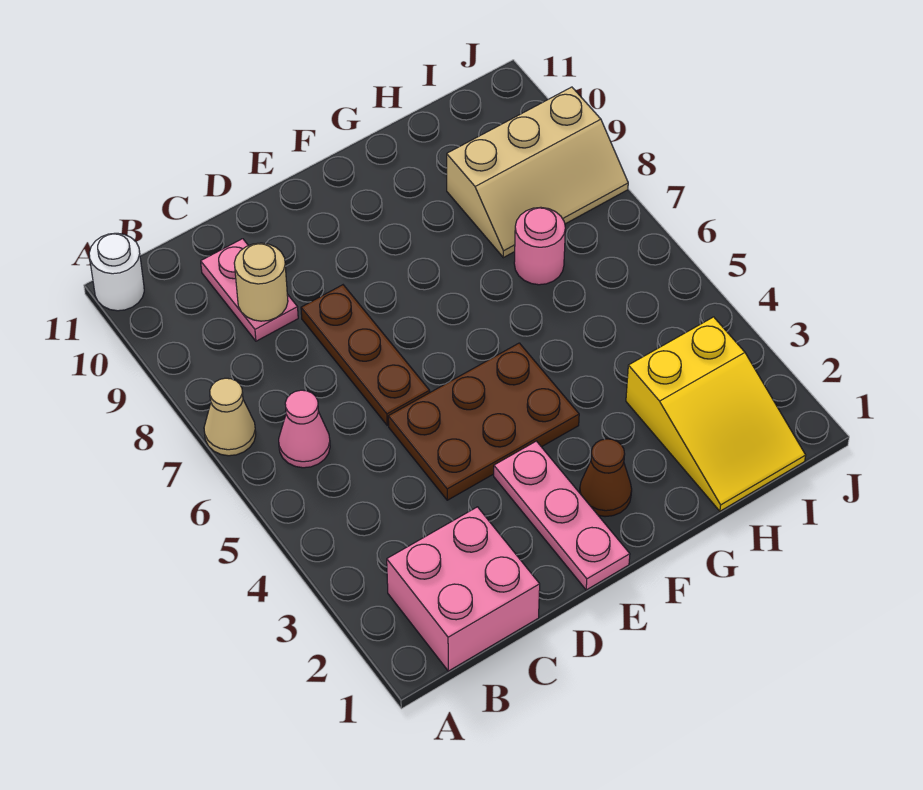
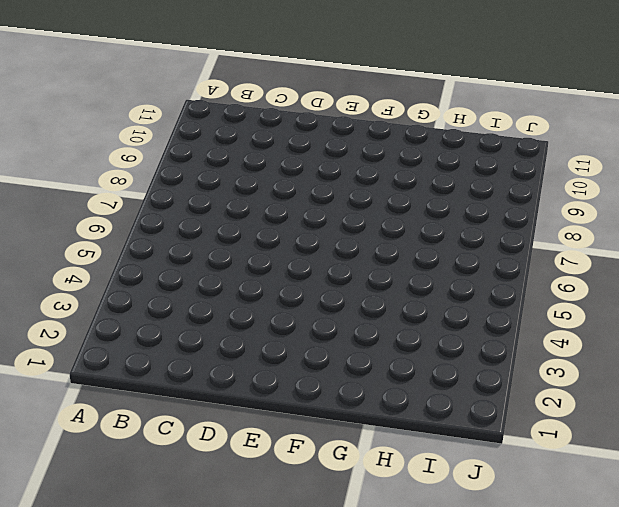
none -> tan 1x1 cone [204,378,256,456]
none -> white 1x1 round brick [89,233,144,311]
none -> pink 2x2 brick [387,507,540,671]

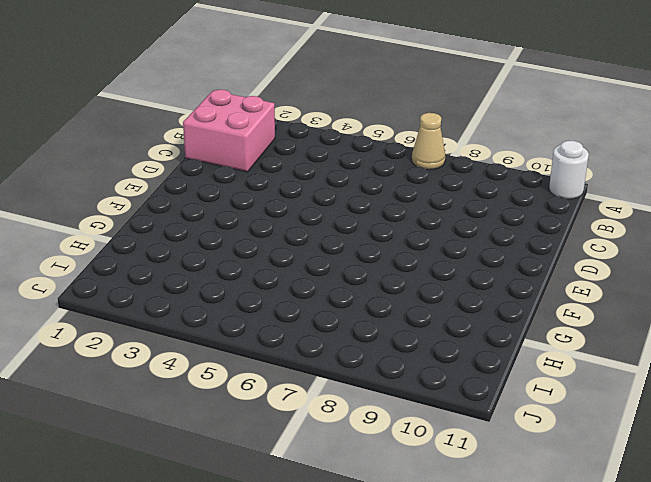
none -> pink 1x1 cone [279,390,330,468]
none -> pink 1x2 plate [201,239,298,341]
none -> brown 2x3 plate [388,343,579,500]

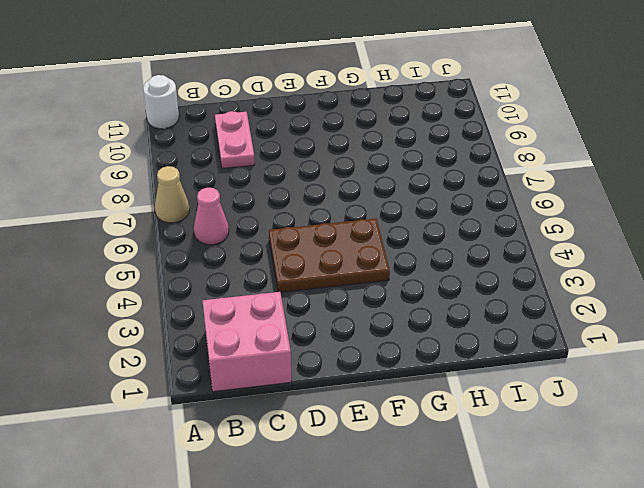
none -> brown 1x3 plate [301,285,430,425]
none -> pink 1x3 plate [494,441,630,590]
none -> brown 1x1 cone [580,439,632,517]

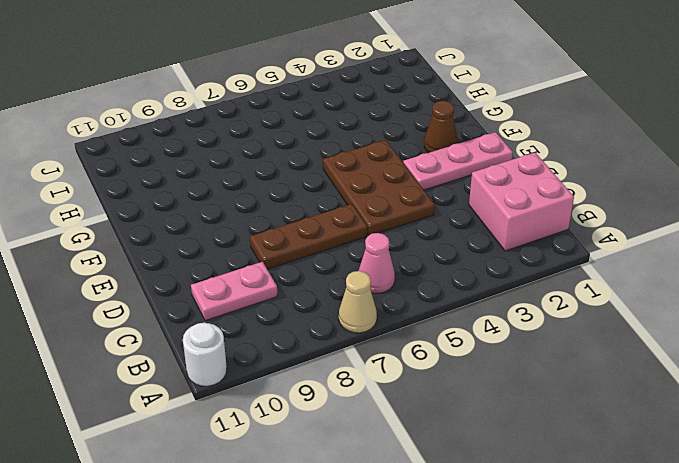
none -> yellow 2x3 slope [626,317,806,511]
none -> pink 1x1 round brick [514,207,565,285]
none -> tan 2x3 slope [447,87,628,258]

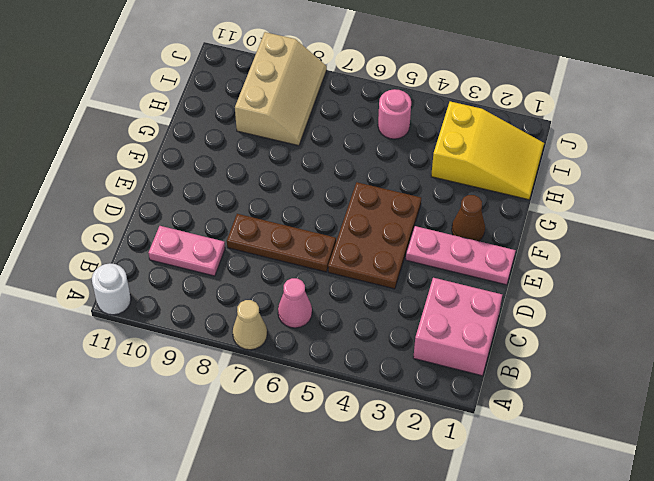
pink 1x1 round brick [378,89,411,139] -> pink 1x1 round brick moved to [514,207,565,285]
none -> tan 1x1 round brick [234,243,288,321]

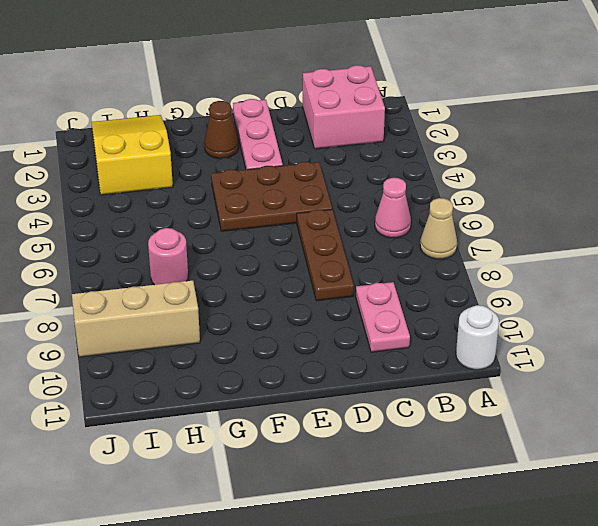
none -> tan 1x1 round brick [234,243,288,321]

